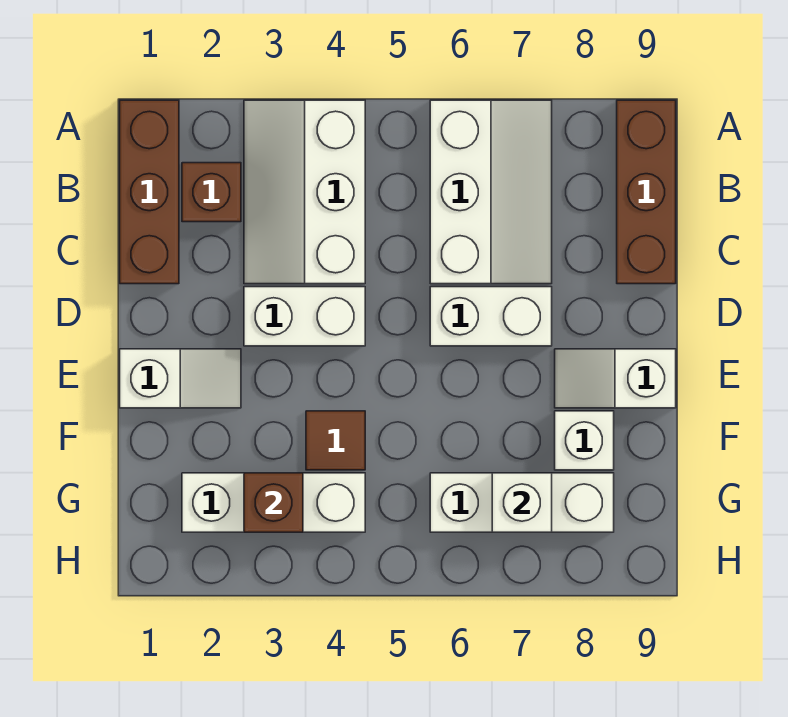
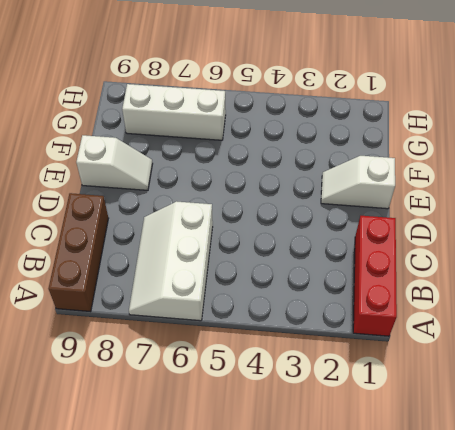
red 1x3 brick [353,216,397,336] -> brown 1x3 brick [120,100,179,284]
none -> white 2x3 slope [244,100,365,284]
none -> brown 1x1 brick [182,163,241,222]
none -> white 1x2 brick [244,287,365,346]

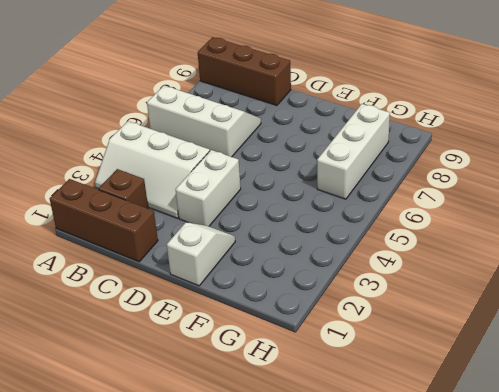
none -> white 1x2 brick [430,287,552,346]
none -> white 1x2 slope [555,349,676,408]
none -> brown 1x1 tile [306,411,365,470]

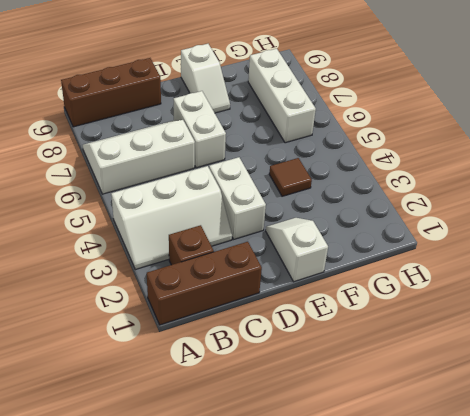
none -> white 1x1 brick [555,411,614,470]
none -> white 1x3 brick [182,473,365,532]
none -> brown 1x1 brick [244,473,303,532]

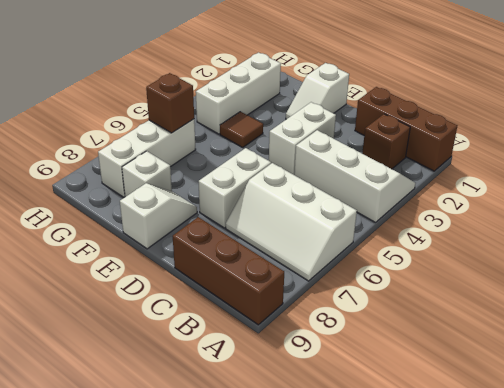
brown 1x1 brick [146,73,194,133] -> brown 1x1 brick moved to [244,473,303,532]
none -> white 1x1 brick [492,473,552,532]

